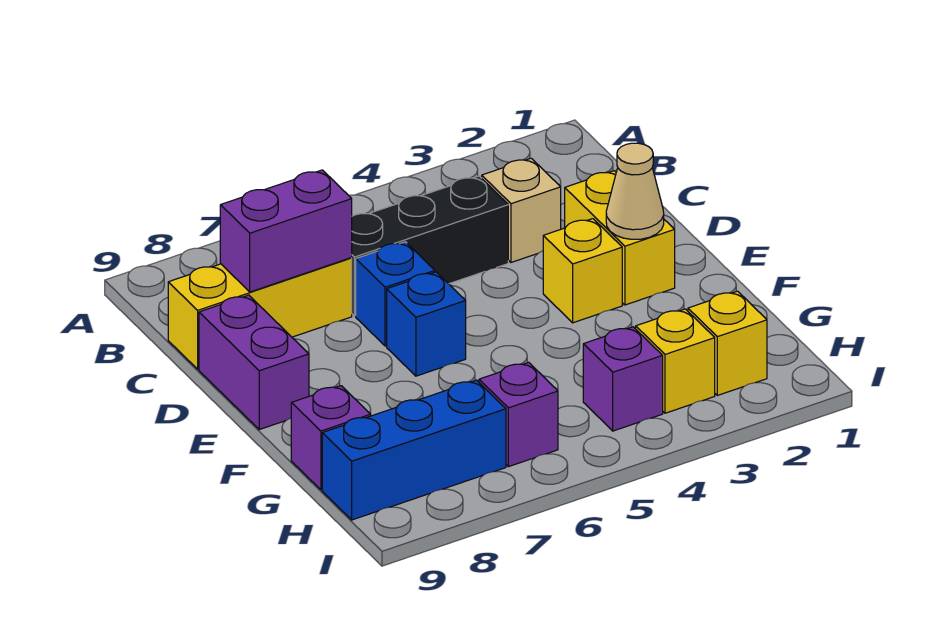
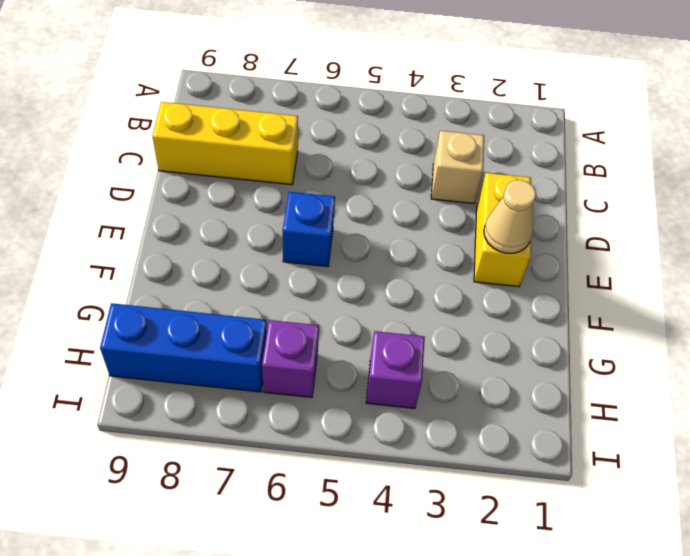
none -> black 1x3 brick [352,176,508,316]
none -> blue 1x1 brick [356,242,435,346]
none -> purple 1x2 brick [199,295,309,429]

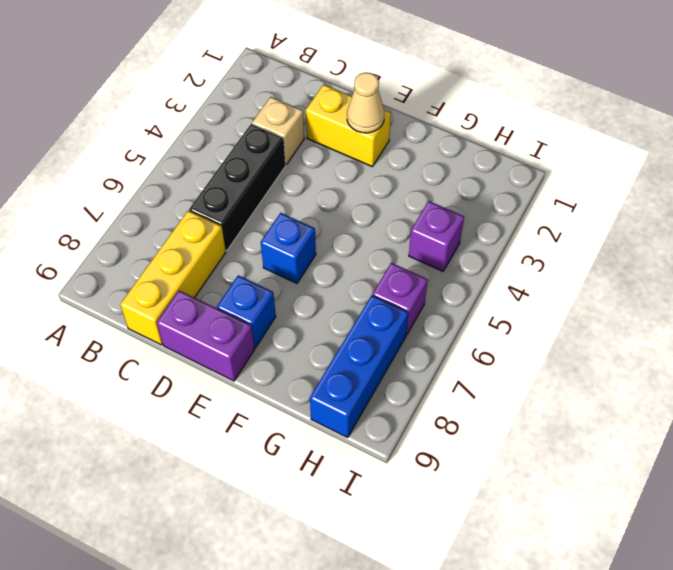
blue 1x1 brick [217,275,276,347] -> blue 1x1 brick moved to [356,242,435,346]
none -> yellow 1x1 brick [543,219,622,323]
none -> purple 1x1 brick [291,386,371,490]
none -> yellow 1x1 brick [688,291,767,395]

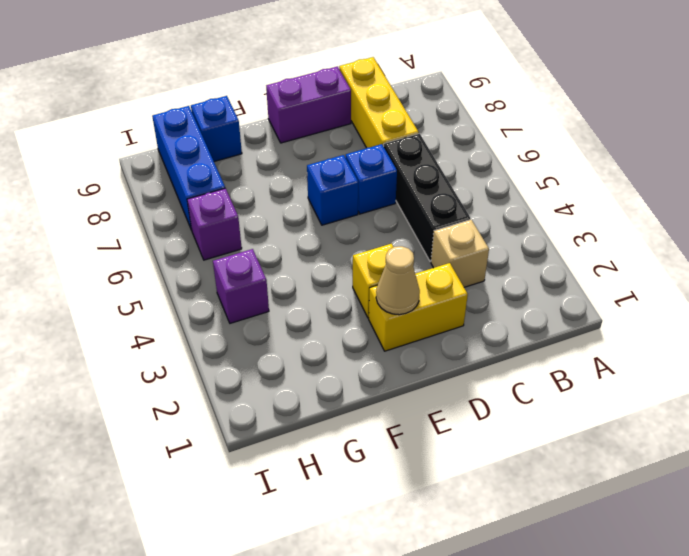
blue 1x1 brick [191,96,242,162] -> purple 1x1 brick [291,386,371,490]
none -> yellow 1x1 brick [688,291,767,395]
none -> yellow 1x1 brick [636,309,715,413]
none -> purple 1x2 brick [220,170,352,292]

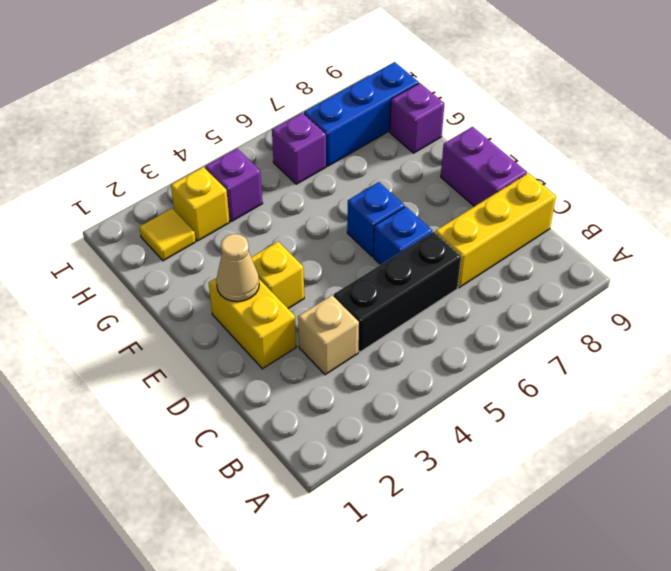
yellow 1x1 tile [139,209,196,261] -> yellow 1x1 brick [688,291,767,395]
none -> purple 1x2 brick [220,170,352,292]

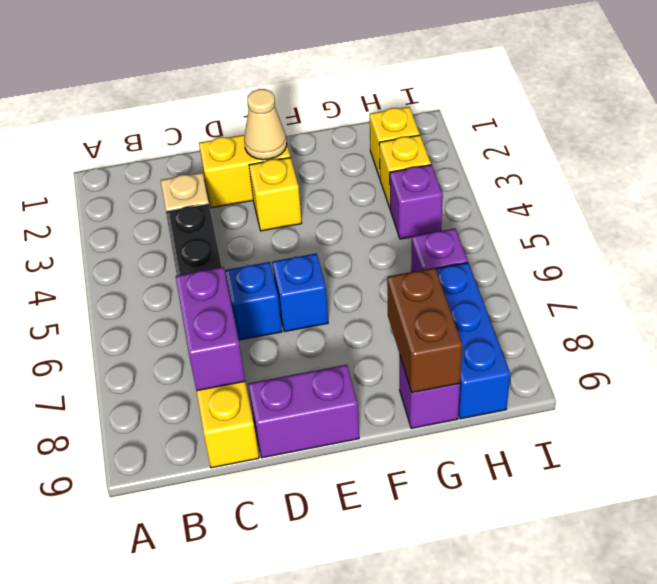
brown 1x2 brick [387,268,463,393] -> none

